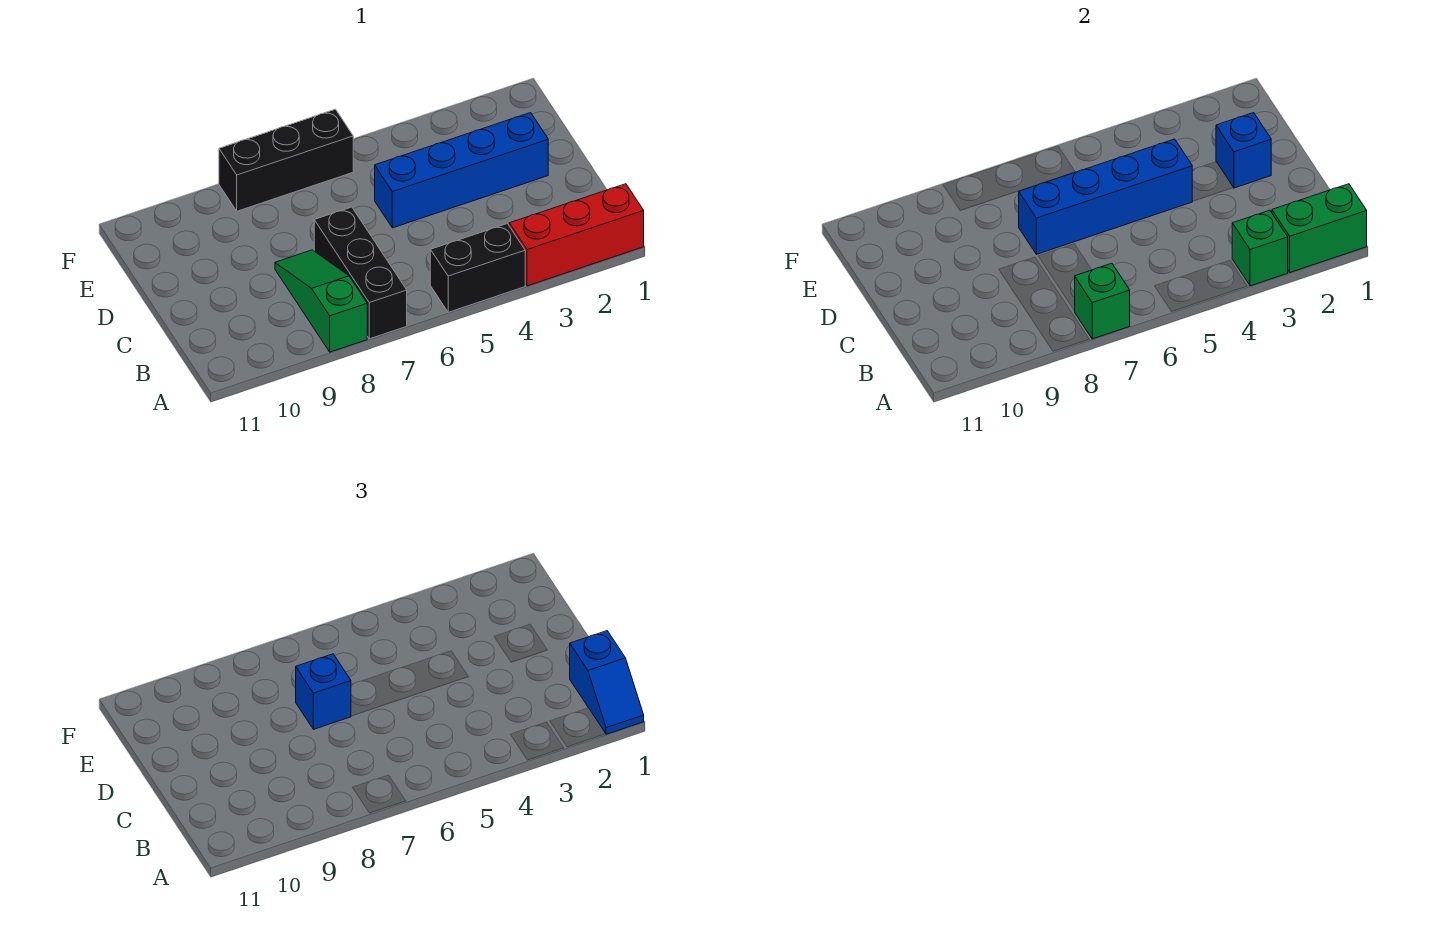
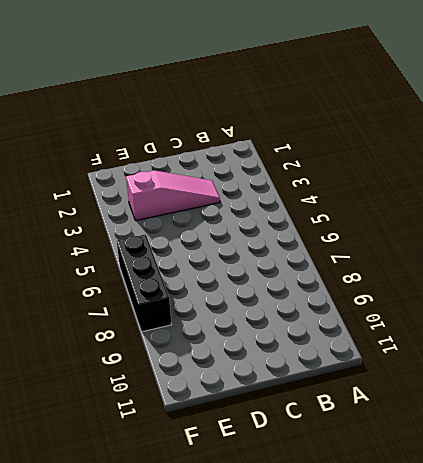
pink 1x3 slope [126,170,220,221] -> blue 1x4 brick [375,113,548,228]
none -> red 1x3 brick [509,184,644,286]
none -> black 1x2 brick [430,224,525,312]
none -> black 1x3 brick [314,207,407,339]

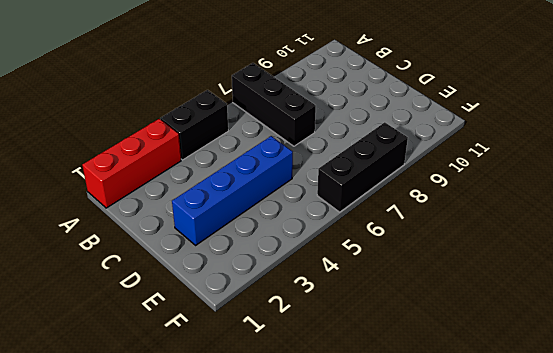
none -> green 1x3 slope [275,250,367,352]
none -> green 1x2 brick [1272,184,1367,272]
none -> green 1x1 brick [1232,210,1288,286]

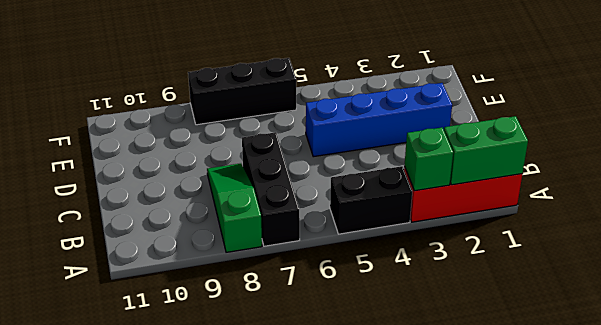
none -> green 1x1 brick [1075,263,1130,339]
none -> blue 1x1 brick [1216,113,1271,188]
none -> blue 1x4 brick [1019,139,1192,254]

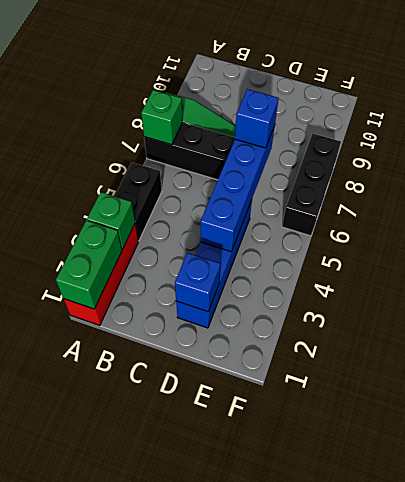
none -> blue 1x2 slope [570,631,644,734]

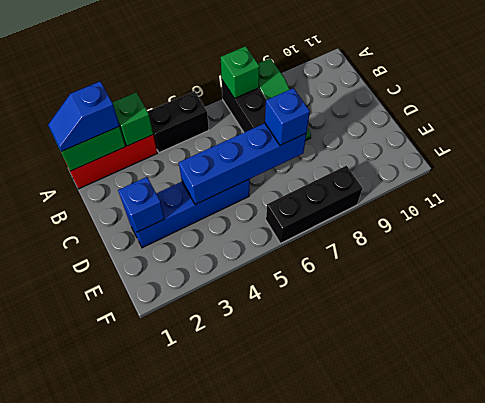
blue 1x2 slope [48,81,119,152] -> blue 1x2 slope turned to [570,631,644,734]

